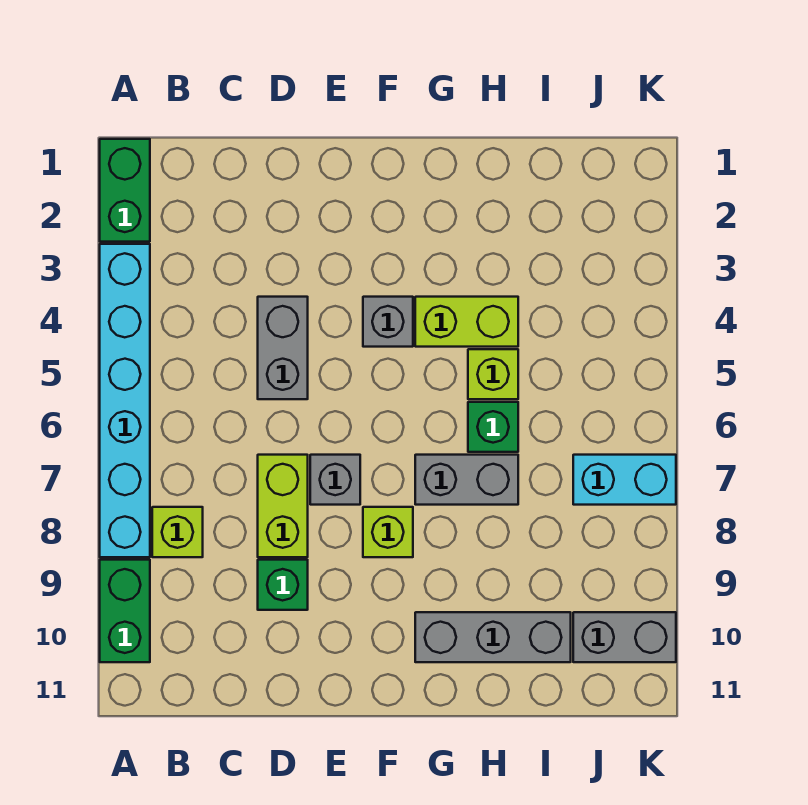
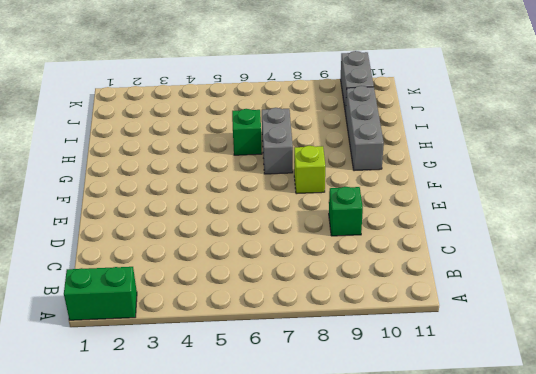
none -> cyan 1x6 brick [100,244,150,557]
none -> green 1x2 brick [100,560,150,662]
none -> lime 1x1 brick [152,507,203,557]

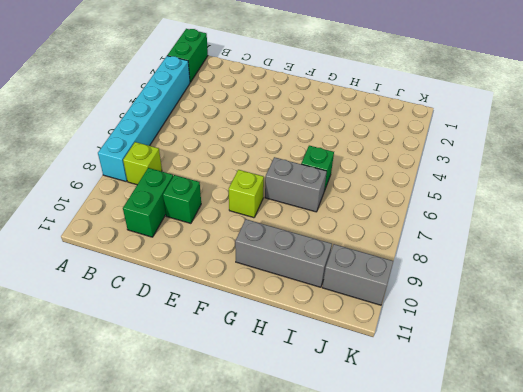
green 1x2 brick [123,168,173,237] -> green 1x2 brick moved to [100,560,150,662]
none -> grey 1x2 brick [258,297,308,399]
none -> lime 1x2 brick [258,455,308,557]
none -> grey 1x1 brick [310,455,360,505]

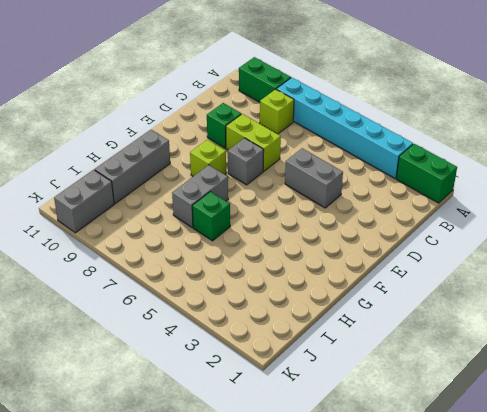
none -> grey 1x1 brick [363,297,413,347]
none -> lime 1x2 brick [415,297,518,347]
none -> lime 1x1 brick [468,349,518,399]

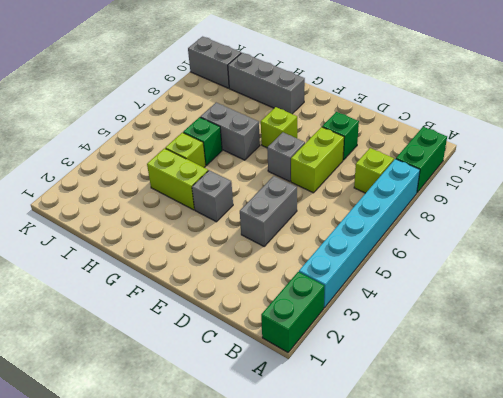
none -> cyan 1x2 brick [573,455,676,505]

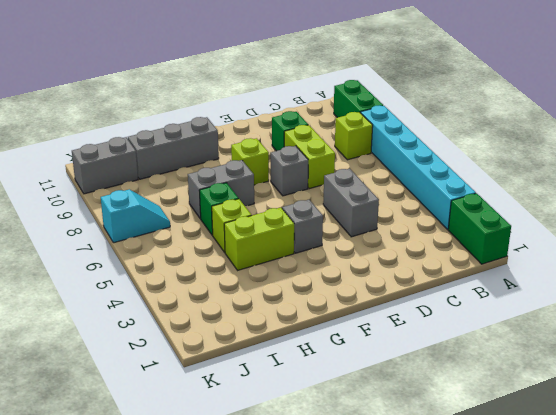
cyan 1x2 slope [101,190,170,243] -> cyan 1x2 brick [573,455,676,505]

